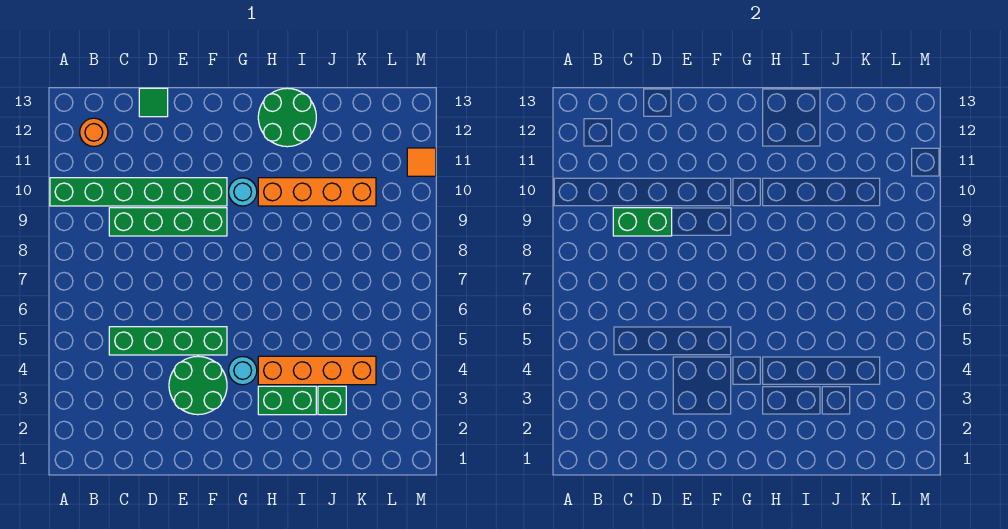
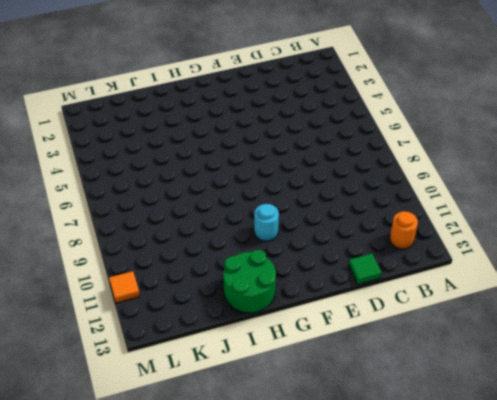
none -> green 1x6 brick [50,178,227,206]
none -> green 1x4 brick [109,327,227,355]
none -> green 1x4 brick [109,208,227,236]

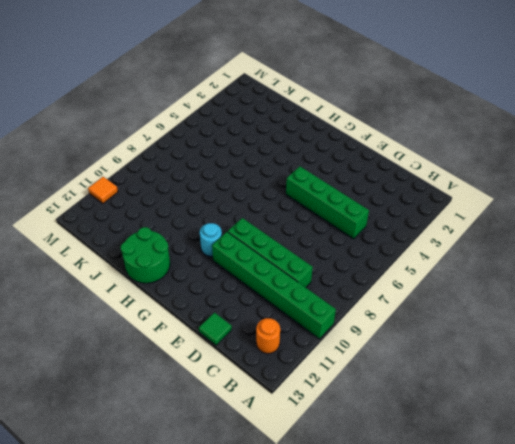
none -> green 2x2 round brick [169,356,227,415]
none -> cyan 1x1 round brick [229,356,257,385]
none -> green 1x2 brick [258,386,316,415]

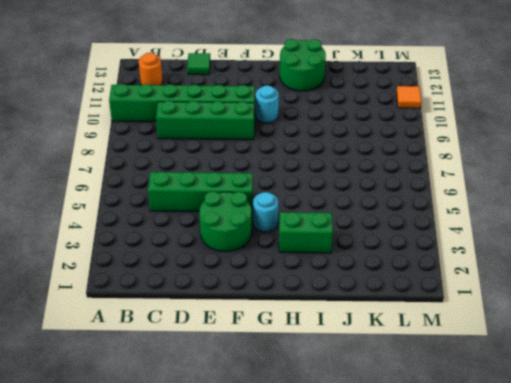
none -> orange 1x4 brick [258,356,376,385]
none -> orange 1x4 brick [258,178,376,206]
none -> green 1x1 brick [318,386,346,415]

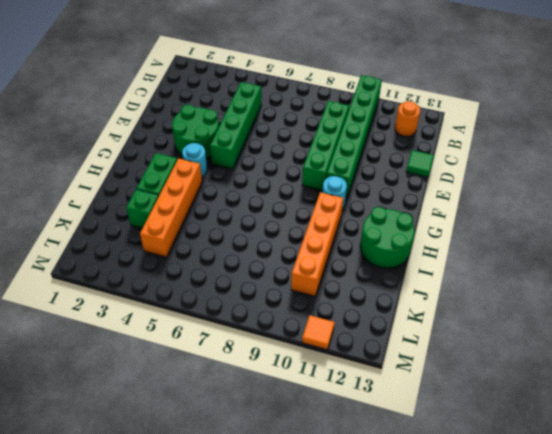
none -> green 1x2 brick [613,208,672,236]

